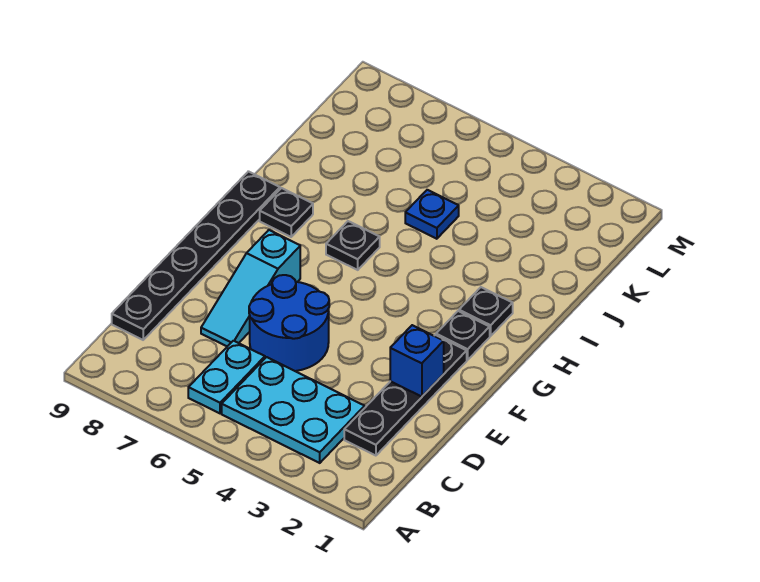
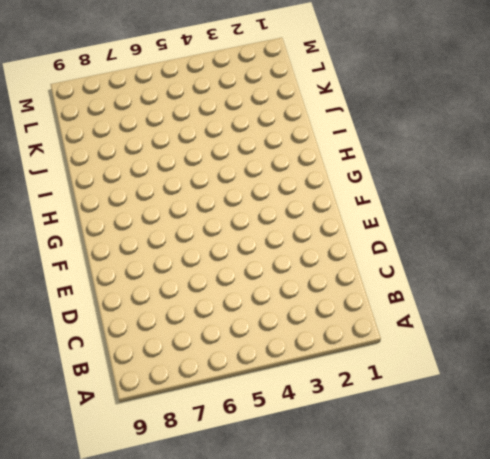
none -> cyan 2x3 plate [222,357,365,463]
none -> cyan 1x2 plate [188,341,265,413]
none -> black 1x4 plate [344,335,467,456]

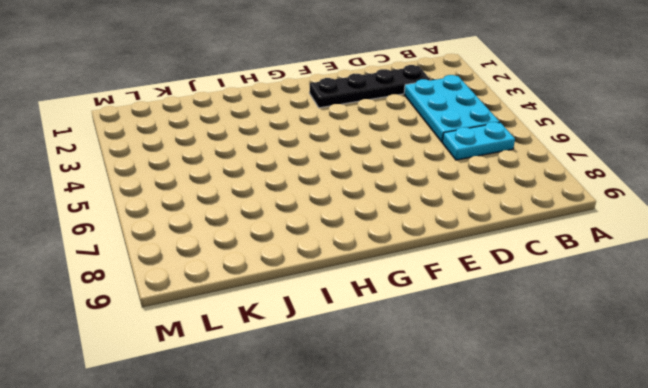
none -> black 1x6 plate [112,171,280,340]
none -> blue 2x2 round brick [249,275,329,371]
none -> cyan 1x3 slope [201,230,300,346]

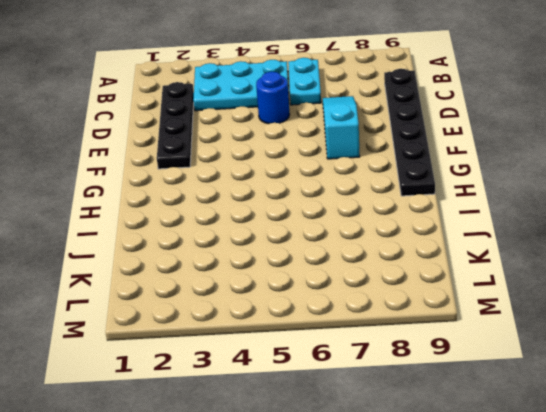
blue 1x1 round brick [256,72,290,124] -> blue 2x2 round brick [249,275,329,371]
none -> black 1x1 plate [436,311,490,360]
none -> black 1x1 plate [459,287,513,336]
none -> black 1x1 plate [326,221,380,270]

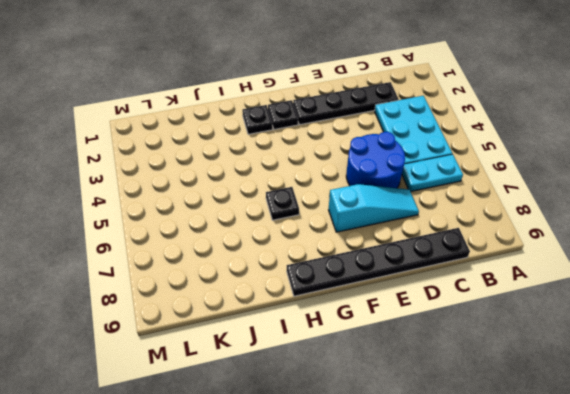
none -> black 1x1 plate [260,188,313,237]
none -> blue 1x1 plate [405,190,459,239]
none -> blue 1x1 brick [390,325,444,397]

